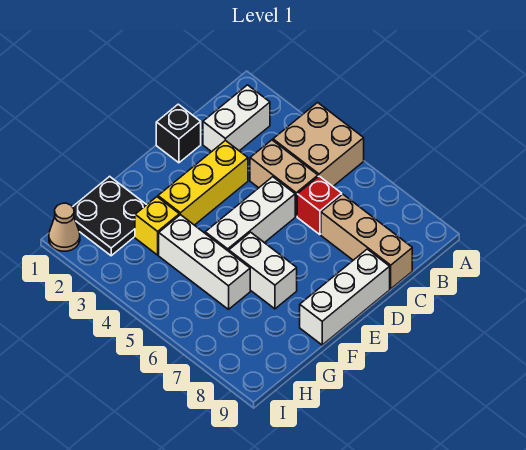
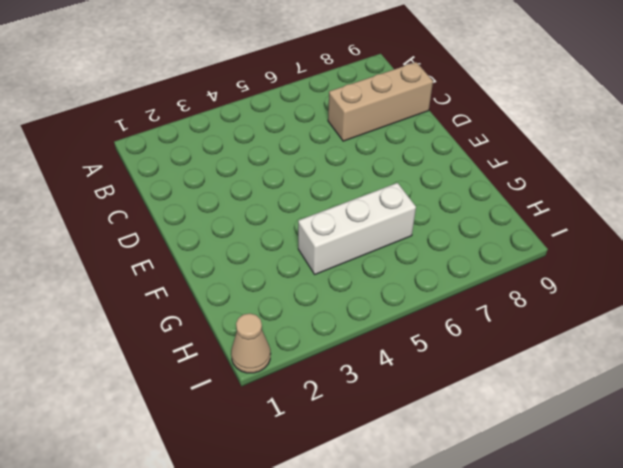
none -> tan 2x2 brick [273,102,364,186]
none -> white 1x2 brick [203,85,270,152]
none -> tan 1x2 brick [250,140,318,216]

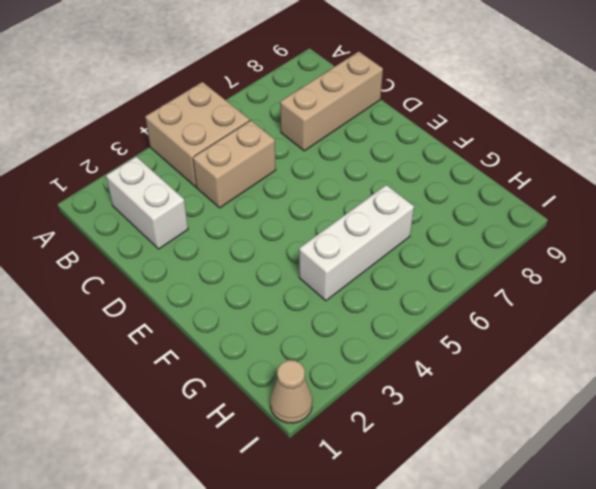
none -> red 1x1 brick [297,176,342,235]
none -> black 1x1 brick [156,104,201,163]
none -> yellow 1x3 brick [158,140,248,225]

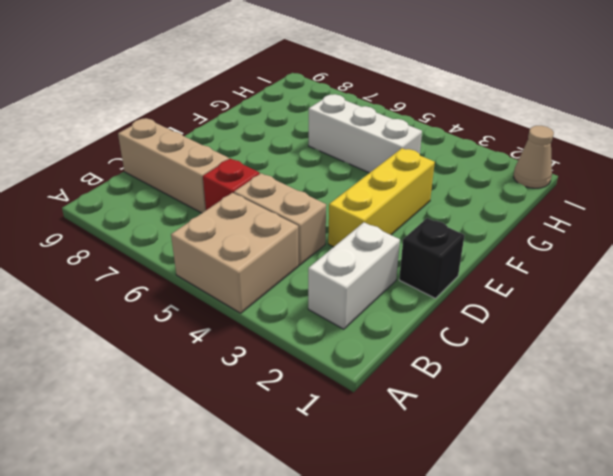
none -> white 1x3 brick [205,177,295,251]
none -> white 1x3 brick [300,249,390,345]
none -> white 1x2 brick [229,232,297,309]

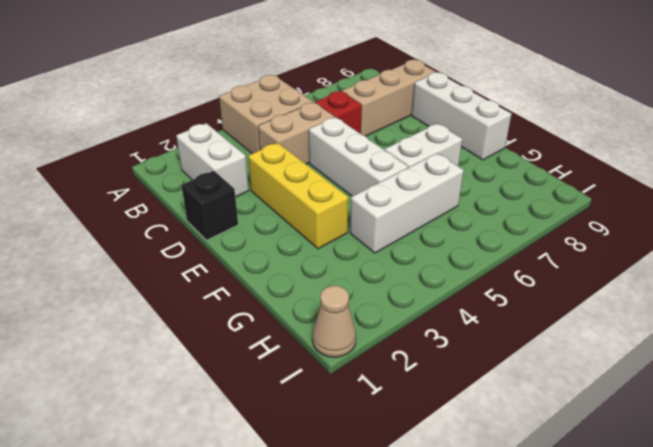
none -> black 2x2 plate [73,176,146,256]
none -> yellow 1x1 brick [135,197,179,255]

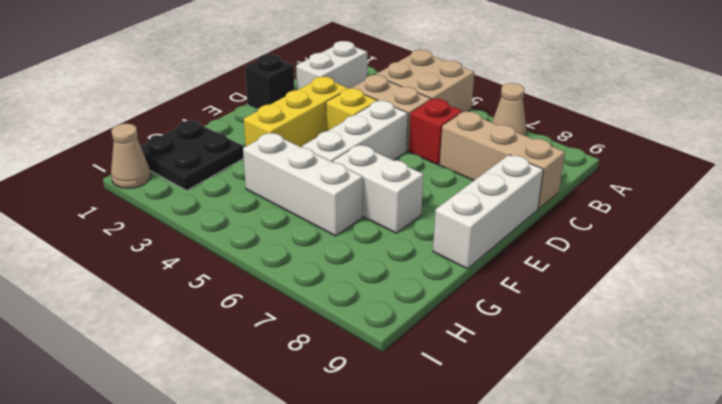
tan 1x1 cone [492,83,526,135] -> none
yellow 1x1 brick [326,88,378,131] -> yellow 1x1 brick moved to [135,197,179,255]

